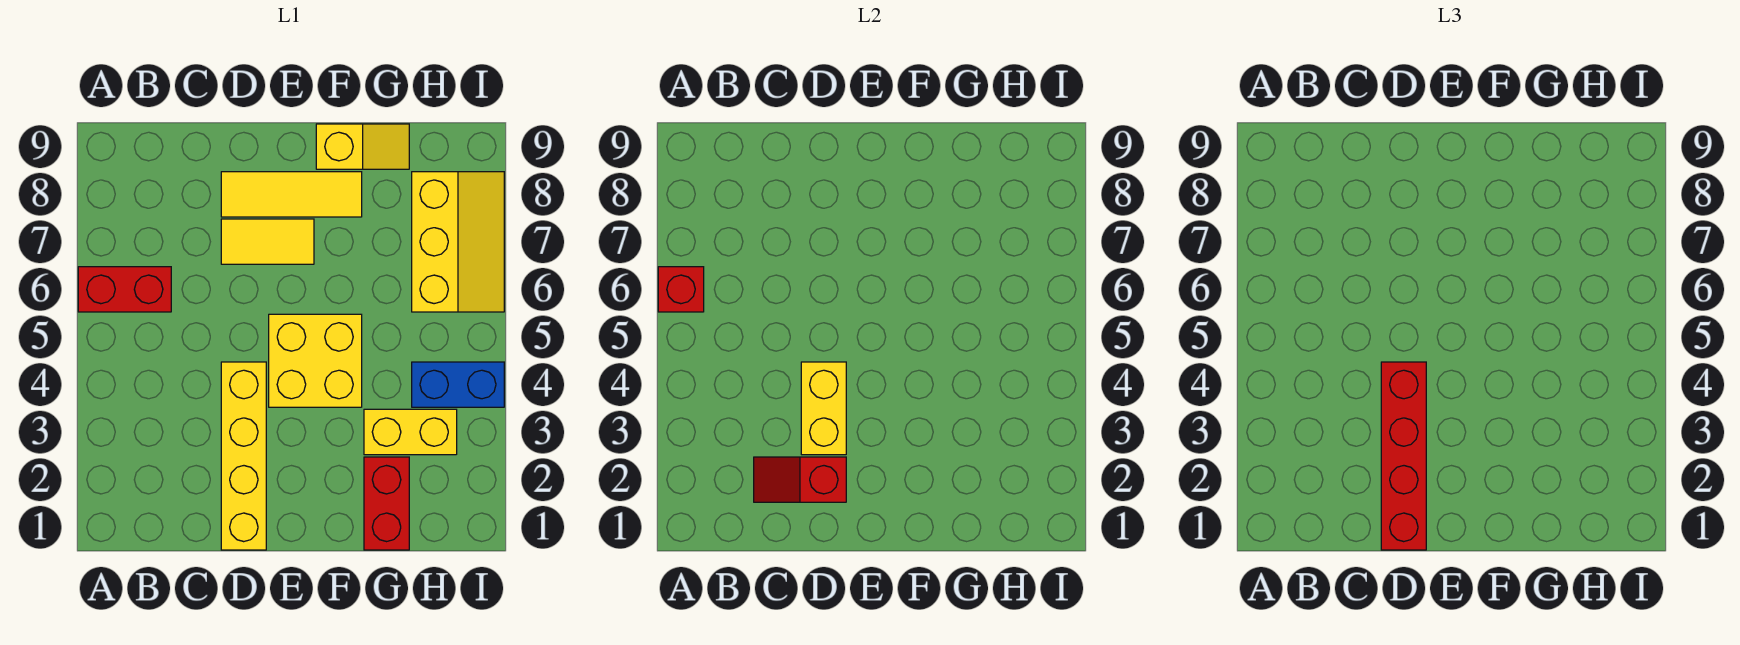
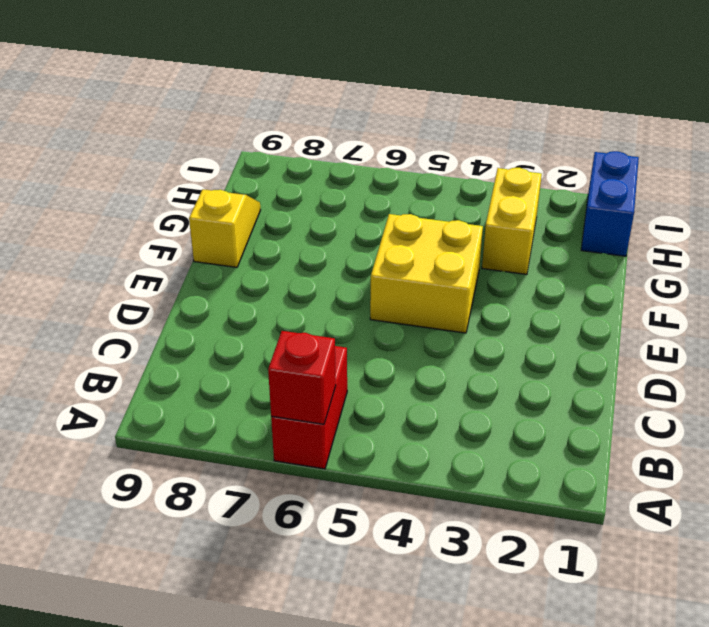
blue 1x2 brick [581,151,639,256] -> blue 1x2 brick moved to [412,362,504,407]
none -> yellow 1x4 brick [221,362,266,550]
none -> yellow 1x2 tile [221,219,314,264]
none -> yellow 1x3 tile [221,172,362,217]

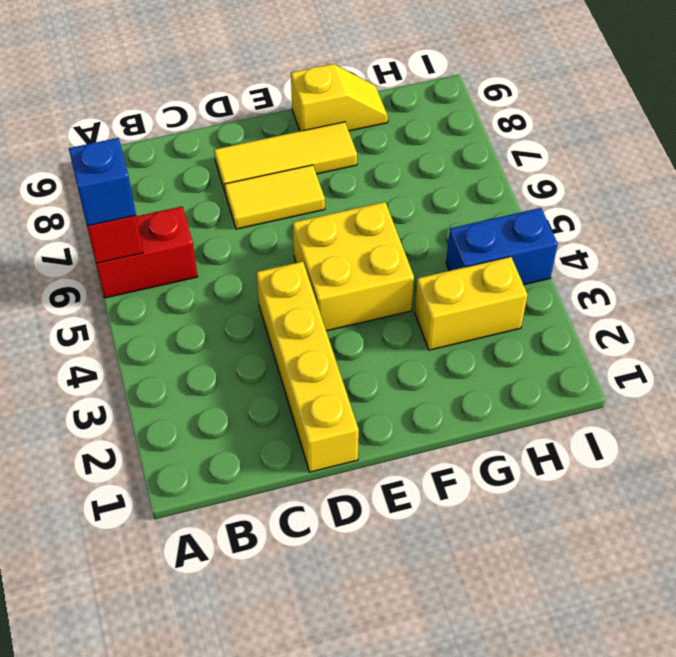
blue 1x1 brick [69,138,136,226] -> none
none -> red 1x2 brick [364,457,409,550]
none -> yellow 2x3 slope [412,172,504,312]
none -> red 1x2 slope [754,457,846,502]

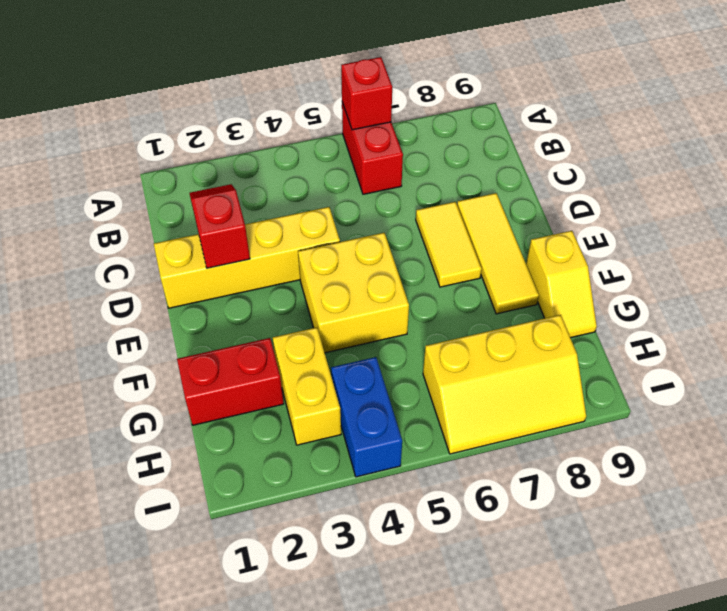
none -> yellow 1x2 brick [801,362,846,455]
none -> red 1x4 brick [1381,362,1426,550]

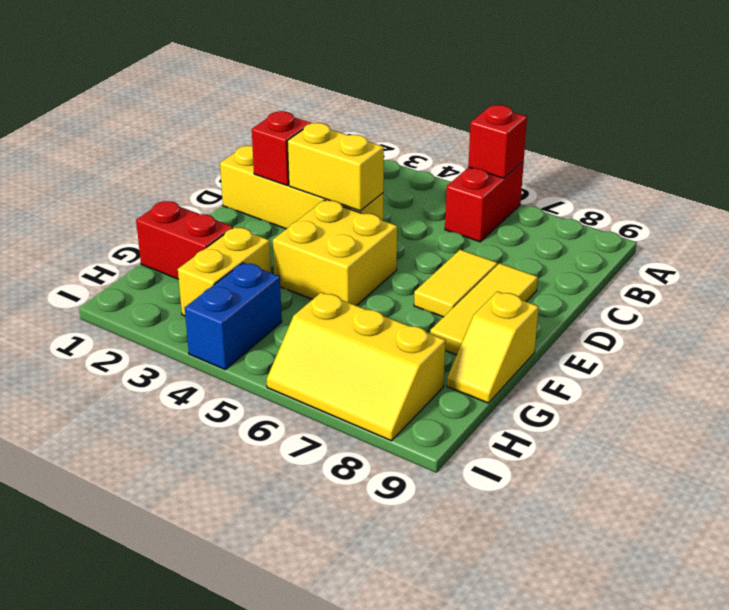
none -> red 1x4 brick [1381,362,1426,550]

